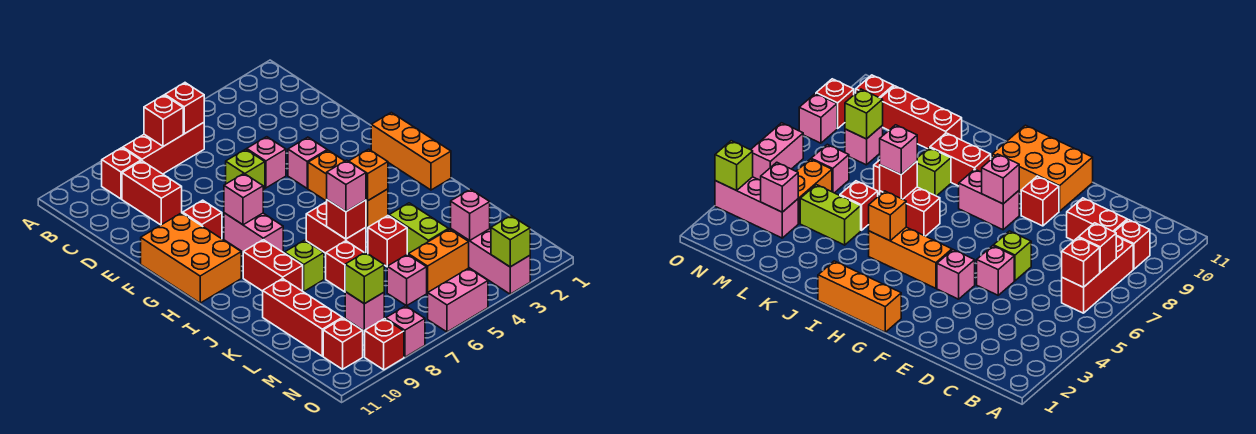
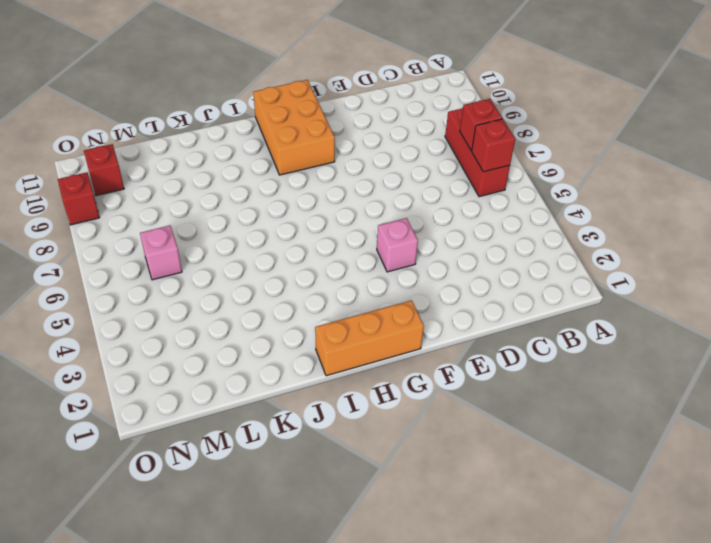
orange 2x3 brick [253,80,335,175] -> orange 2x3 brick turned to [141,213,241,303]
none -> red 1x1 brick [102,148,141,199]
none -> red 1x2 brick [122,161,182,225]
none -> pink 1x1 brick [247,137,286,188]
none -> lime 1x1 brick [226,149,265,190]

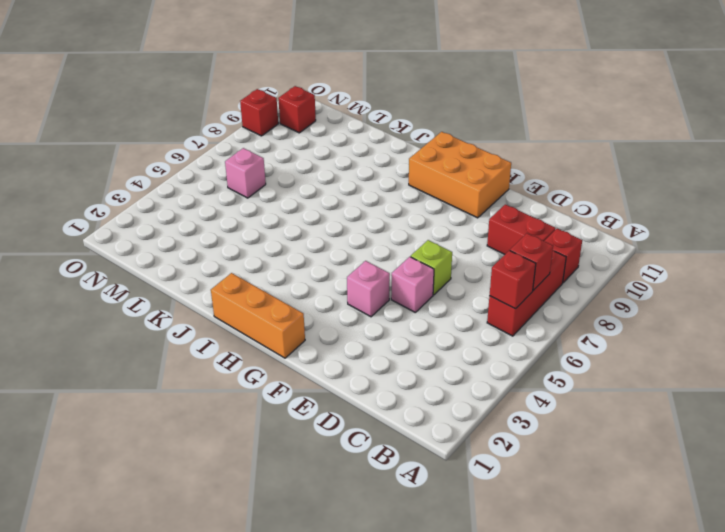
none -> red 1x1 brick [183,200,222,239]
none -> orange 1x3 brick [308,150,388,228]
none -> pink 1x2 brick [224,213,283,252]
none -> red 1x2 brick [306,202,366,253]

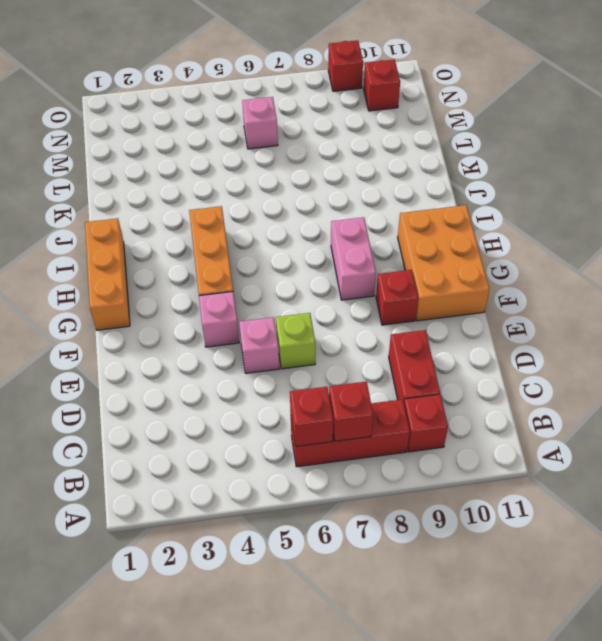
none -> red 1x2 brick [306,202,366,253]
none -> red 1x2 brick [243,240,303,291]
none -> lime 1x1 brick [285,240,324,292]
none -> lime 1x2 brick [389,203,449,254]

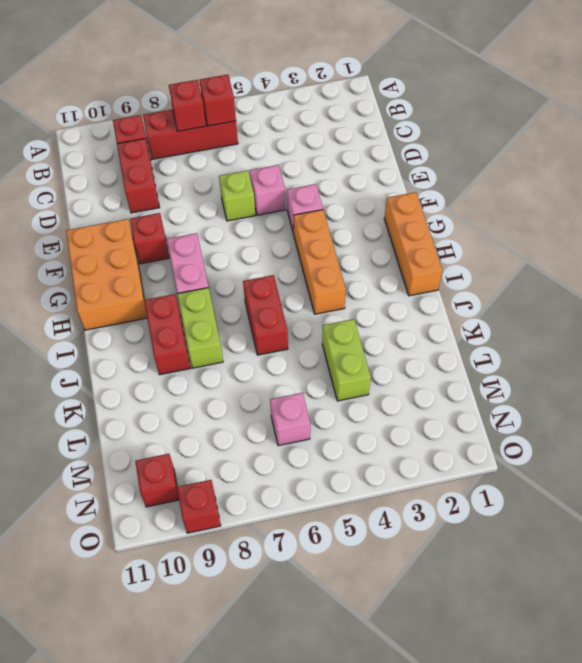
lime 1x2 brick [177,288,223,368] -> lime 1x1 brick [285,240,324,292]
none -> red 1x1 brick [368,216,407,267]
none -> red 1x1 brick [326,241,364,292]
none -> red 1x3 brick [263,279,342,356]
none -> pink 1x3 brick [451,229,530,294]

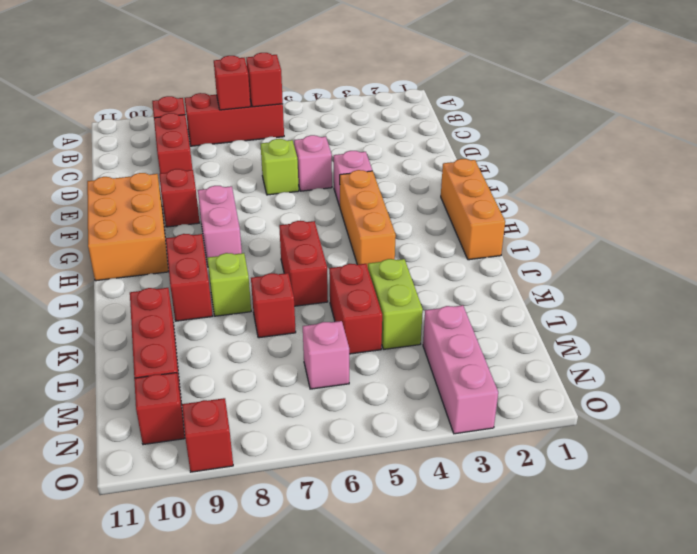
red 1x2 brick [329,264,382,354] -> red 1x1 brick [368,216,407,267]
none -> orange 1x2 brick [408,229,469,293]
none -> pink 1x1 brick [345,292,384,331]
none -> pink 1x2 brick [428,268,488,332]
none -> pink 1x1 brick [386,306,425,357]

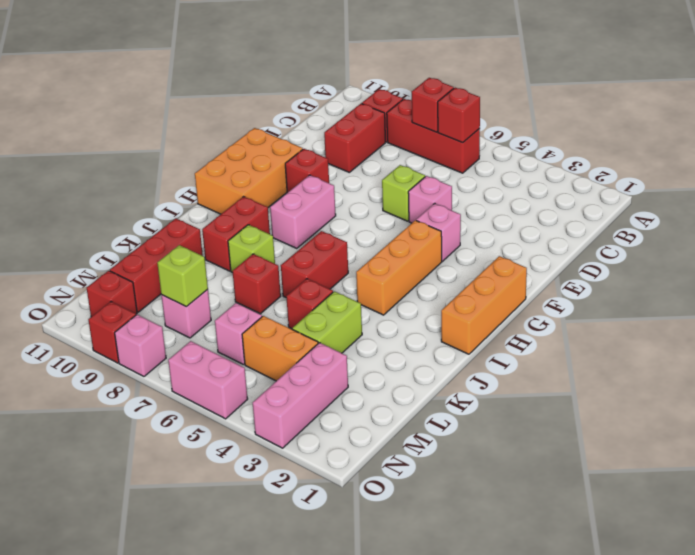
none -> pink 1x1 brick [224,174,263,225]
none -> orange 1x1 brick [349,149,388,201]
none -> red 1x1 brick [327,200,366,239]
none -> pink 1x1 brick [451,189,490,241]

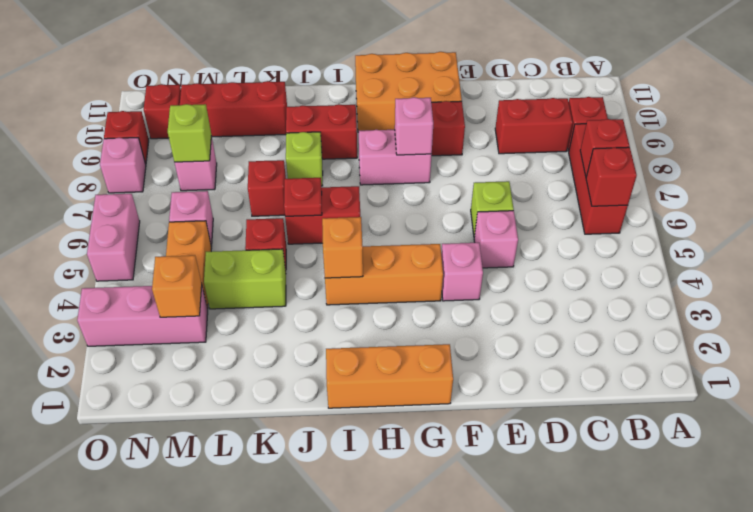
red 1x1 plate [284,178,322,217] -> red 1x1 brick [327,200,366,239]
orange 1x1 brick [152,255,202,317] -> pink 1x1 brick [451,189,490,241]
none -> lime 1x1 brick [491,216,530,267]
none -> pink 1x1 brick [327,160,366,212]

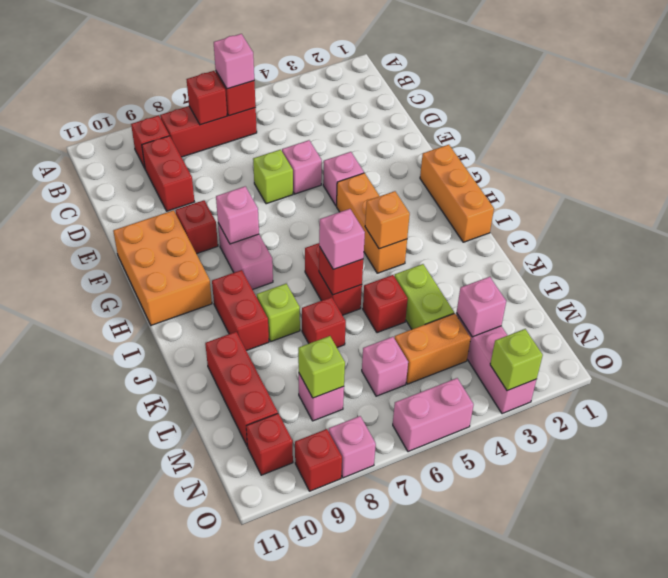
pink 1x1 brick [214,34,254,89] -> none

